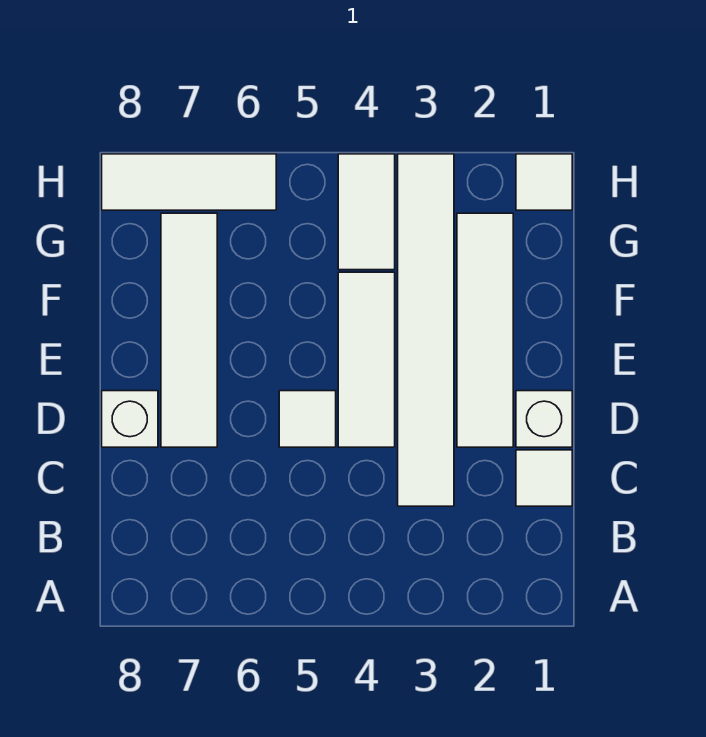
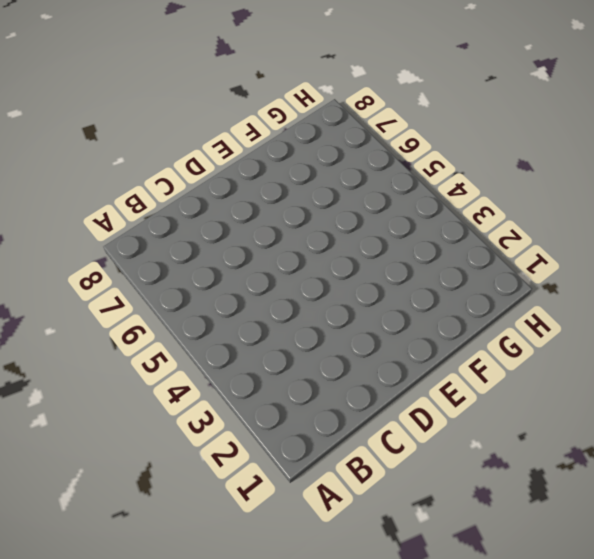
none -> white 1x1 tile [516,450,572,506]
none -> white 1x6 tile [398,154,454,506]

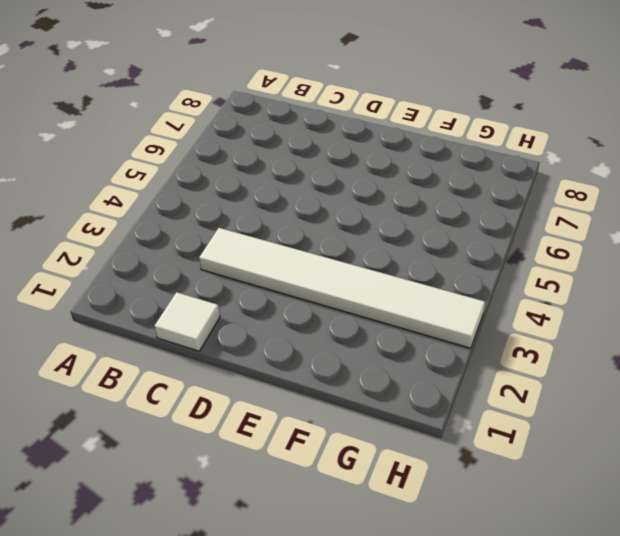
none -> white 1x1 brick [516,391,572,447]
none -> white 1x4 tile [457,213,513,447]

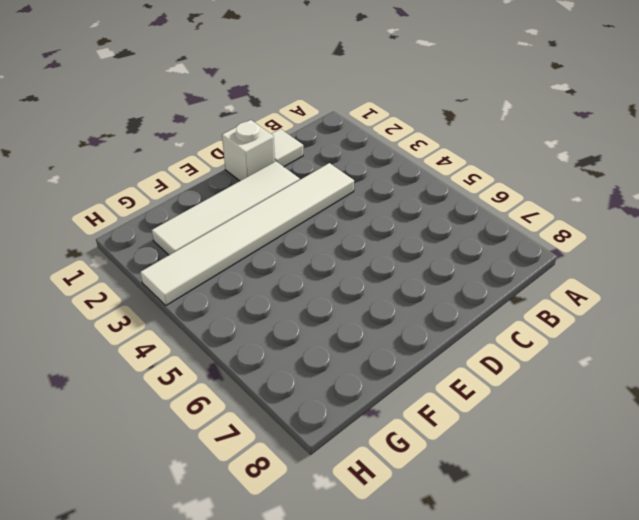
none -> white 1x3 tile [338,272,395,447]
none -> white 1x1 tile [279,391,336,447]

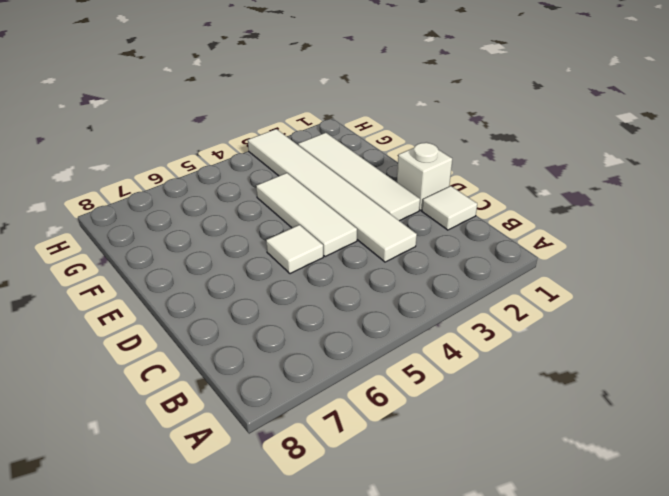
none -> white 1x4 tile [161,213,217,447]
none -> white 1x1 brick [102,391,158,447]

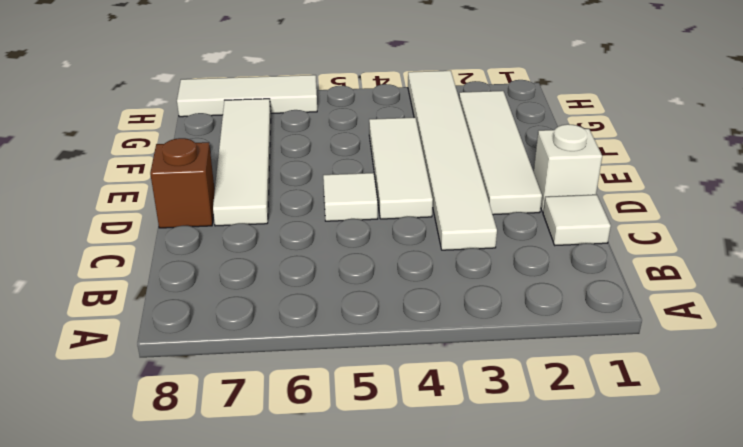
brown 1x1 brick [150,138,215,228] -> white 1x1 brick [102,391,158,447]
none -> white 1x2 tile [338,154,395,270]
none -> white 1x1 tile [516,154,572,210]

